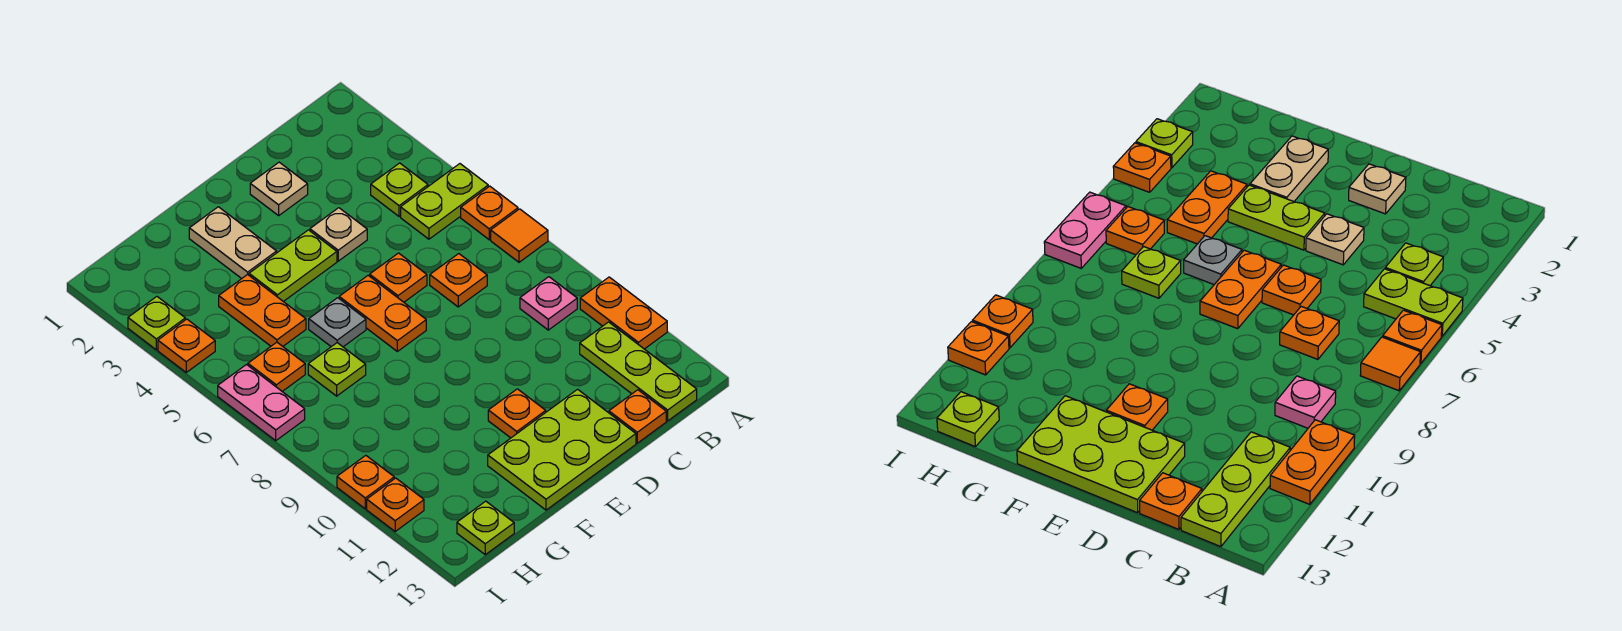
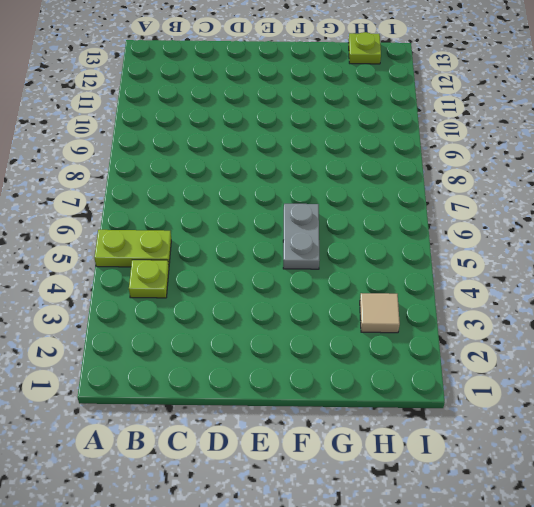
grey 1x2 plate [283,204,319,269] -> grey 1x1 plate [309,298,366,347]
tan 1x1 tile [360,293,400,333] -> none
none -> orange 1x1 plate [461,186,518,240]
none -> orange 1x1 tile [491,209,548,262]
none -> orange 1x2 plate [580,277,667,349]

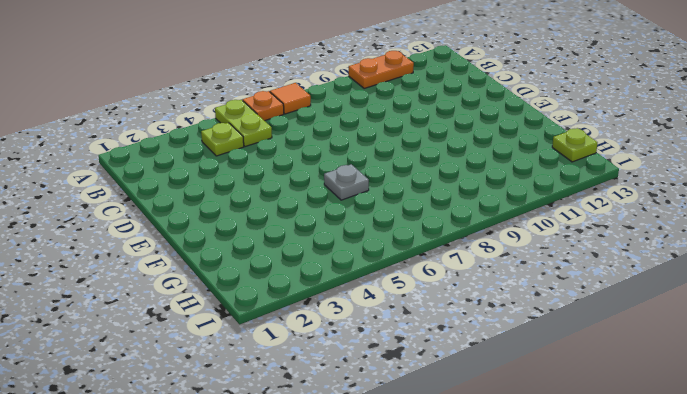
none -> pink 1x1 plate [520,277,577,330]
none -> lime 1x3 plate [580,322,697,421]
none -> orange 1x1 plate [430,254,487,307]

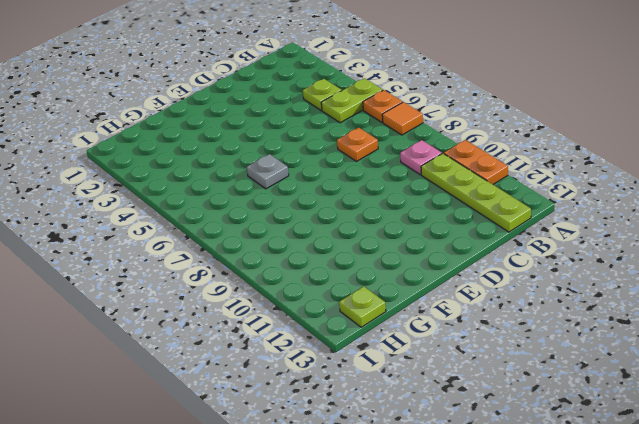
lime 1x4 plate [421,153,531,232] -> lime 1x3 plate [580,322,697,421]
none -> orange 1x1 plate [609,390,666,443]
none -> tan 1x1 plate [250,162,308,216]
none -> tan 1x1 plate [310,208,367,261]

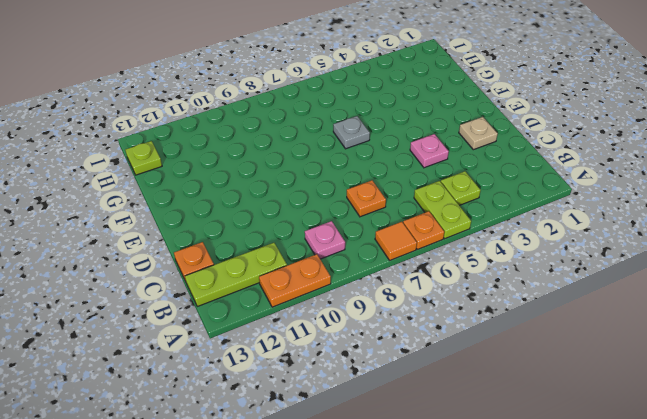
pink 1x1 plate [410,134,449,168] -> tan 1x1 plate [310,208,367,261]
none -> orange 1x1 plate [370,253,427,302]
none -> lime 2x3 plate [488,389,636,510]
none -> lime 1x2 plate [249,230,337,302]

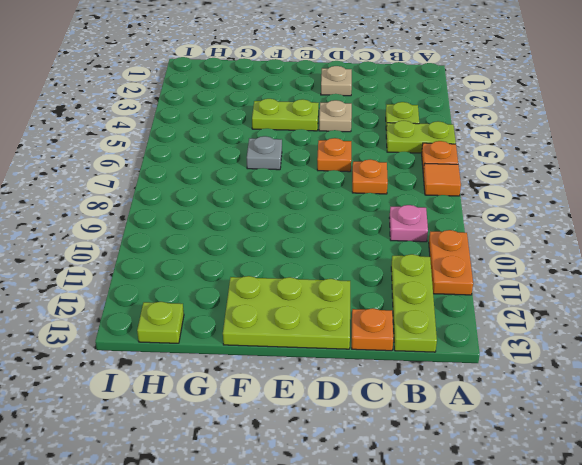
none -> orange 1x2 plate [339,276,426,351]
none -> orange 1x1 plate [488,389,546,438]
none -> tan 1x2 plate [189,207,277,279]

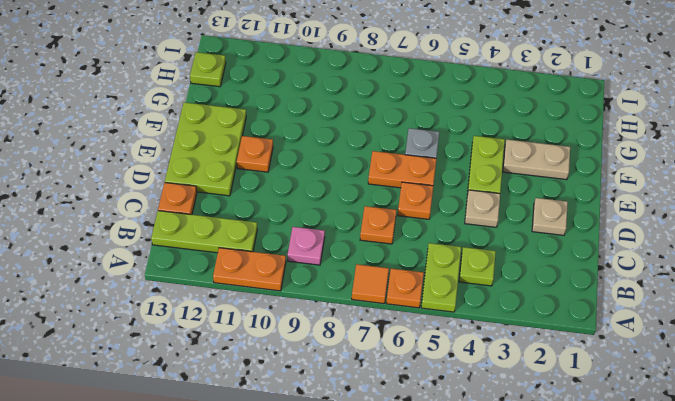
none -> orange 1x2 plate [219,274,306,346]
none -> lime 1x1 plate [308,343,366,396]
none -> orange 1x1 plate [248,342,305,392]

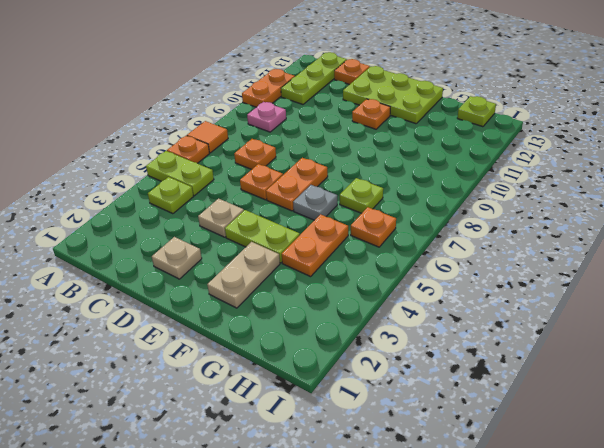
none -> lime 1x1 plate [128,297,185,350]
none -> orange 1x1 plate [158,319,215,372]
none -> pink 1x2 plate [218,365,305,441]

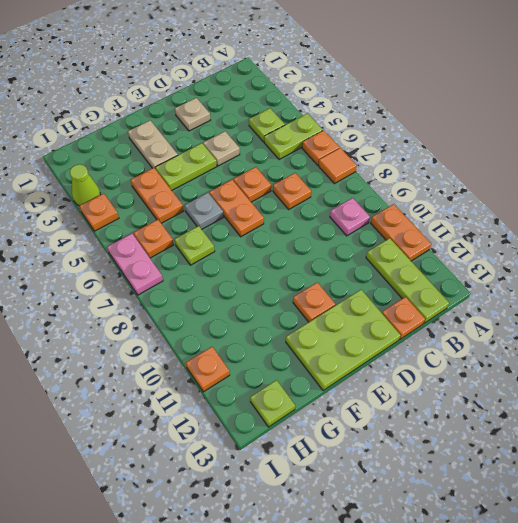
lime 1x1 cone [70,164,100,206] -> lime 1x1 plate [128,297,185,350]
none -> orange 1x1 plate [337,455,394,509]

